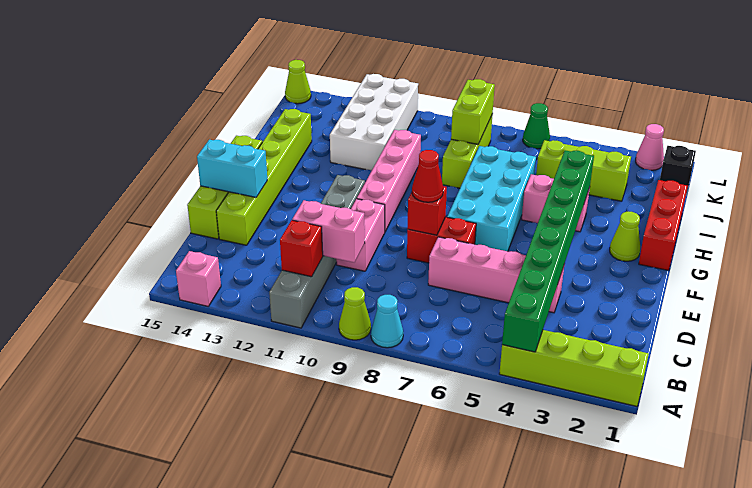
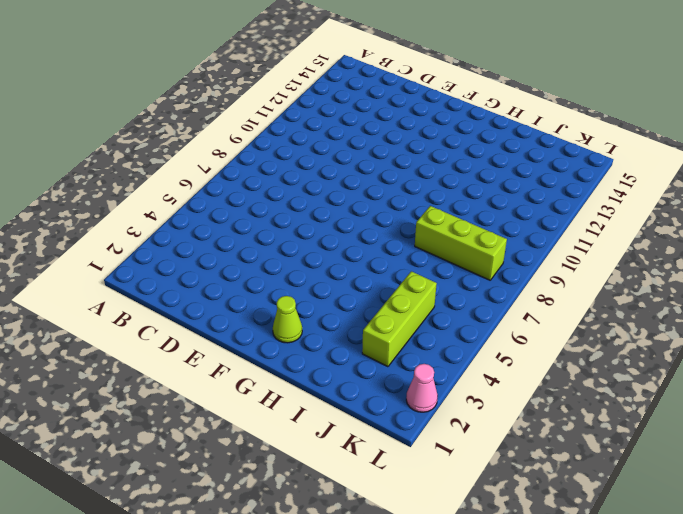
none -> lime 1x4 brick [499,330,649,406]
none -> cyan 1x1 cone [371,295,403,348]
none -> lime 1x1 cone [339,287,371,340]

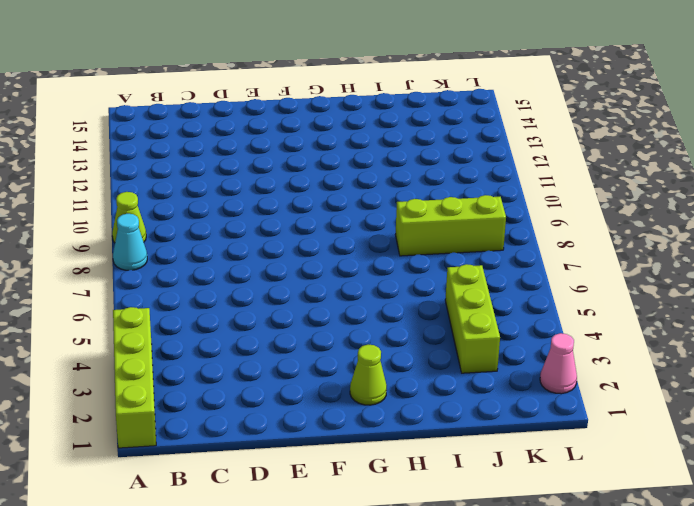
none -> grey 1x6 brick [269,175,365,328]
none -> pink 1x1 brick [176,251,221,306]
none -> pink 1x4 brick [428,237,564,313]

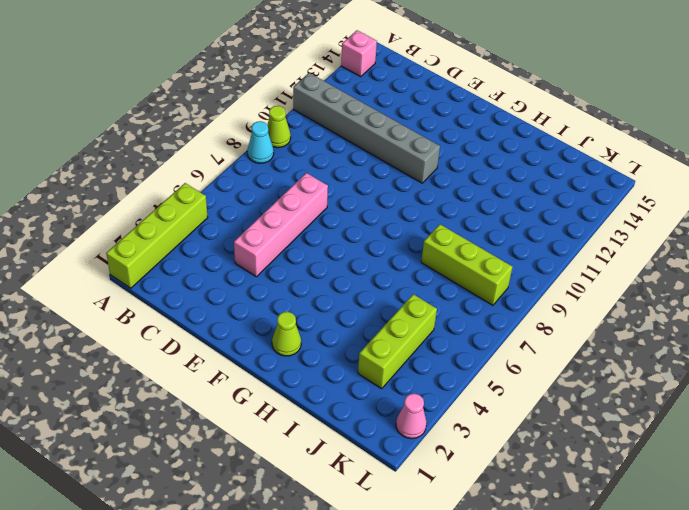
none -> pink 1x2 brick [336,199,385,271]
none -> lime 1x6 brick [216,109,312,245]
none -> lime 1x4 brick [187,136,262,239]

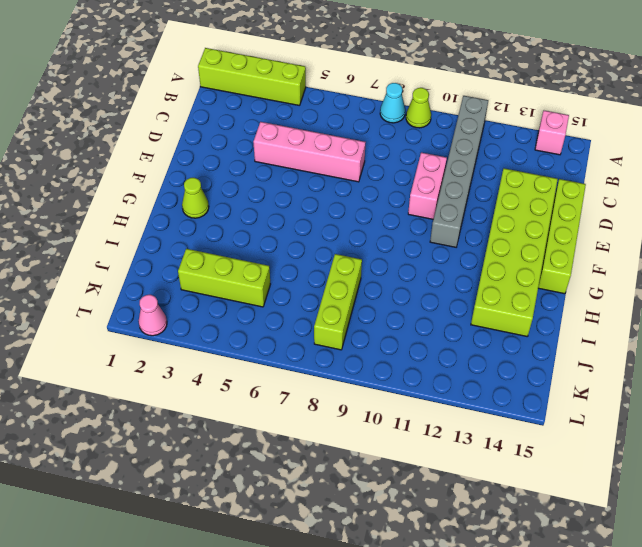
lime 2x6 brick [471,168,558,337] -> lime 1x6 brick [216,109,312,245]
none -> red 1x2 brick [407,217,476,263]
none -> cyan 2x4 brick [447,146,536,251]
none -> pink 1x4 brick [357,130,421,232]

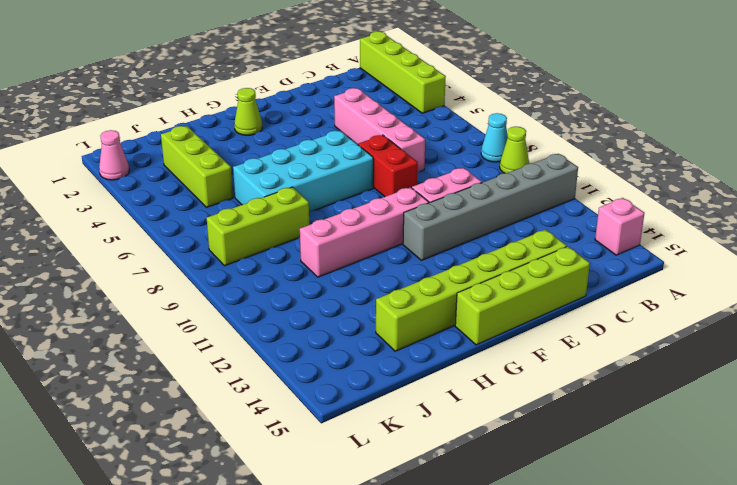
none -> red 1x3 brick [639,180,688,271]
none -> pink 1x2 brick [522,174,590,232]
none -> white 2x4 brick [330,74,418,171]

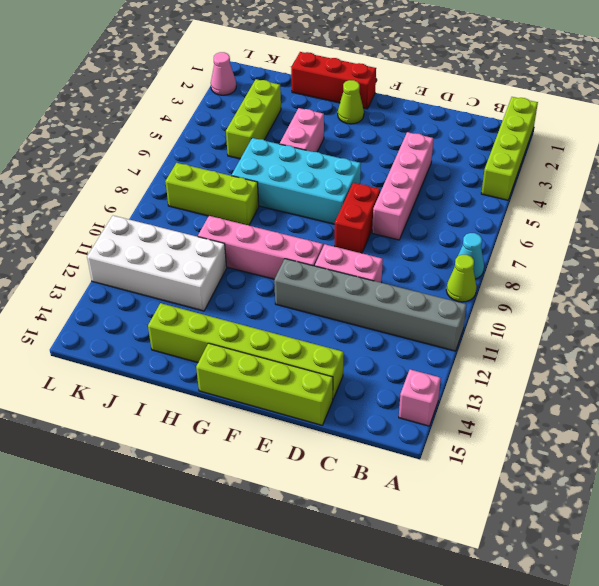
none -> black 1x1 brick [660,146,696,195]
none -> green 1x1 cone [523,103,550,149]
none -> lime 1x1 cone [285,60,311,104]

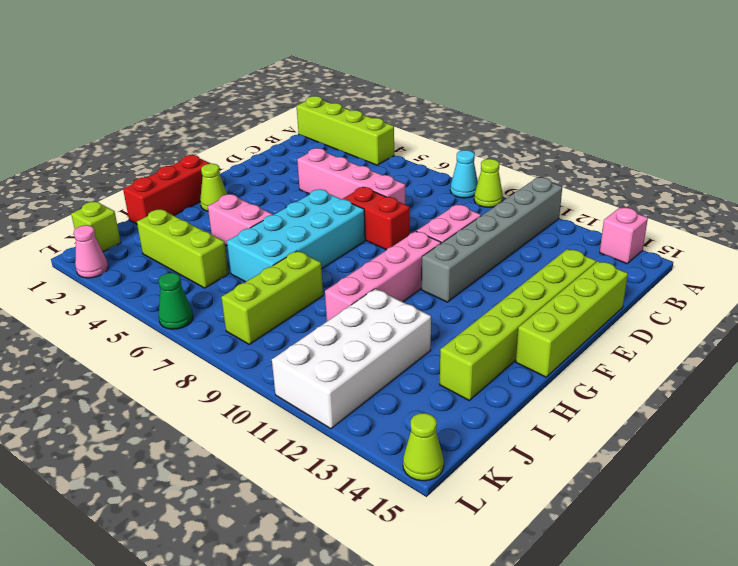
lime 1x1 brick [71,202,121,252] -> black 1x1 brick [660,146,696,195]
none -> green 1x8 brick [502,150,594,352]
none -> red 1x1 brick [280,220,323,277]
none -> pink 1x2 brick [292,200,365,262]

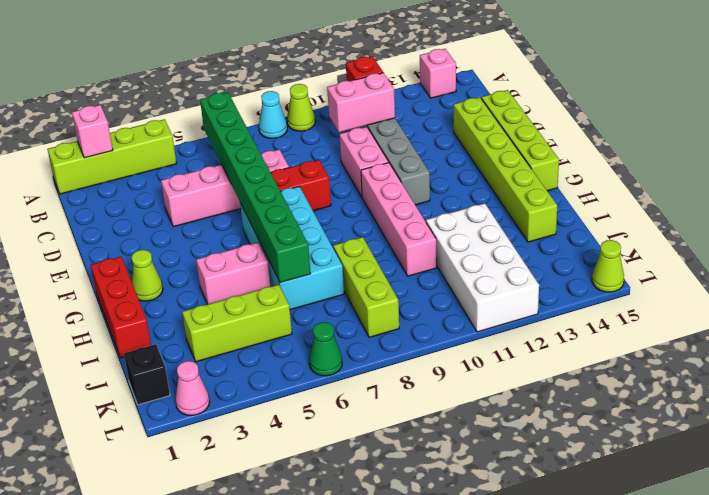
pink 1x1 brick [72,105,113,158] -> none
green 1x8 brick [200,92,311,283] -> green 1x8 brick moved to [502,150,594,352]
none -> red 1x1 brick [407,186,447,235]
none -> cyan 1x2 brick [197,140,267,197]
none -> lime 1x2 brick [451,79,495,144]

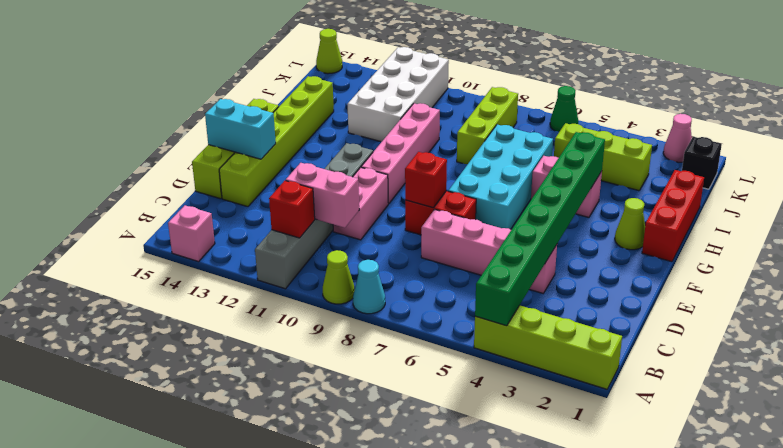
none -> lime 1x2 brick [451,79,495,144]
none -> red 1x1 cone [412,150,443,202]

